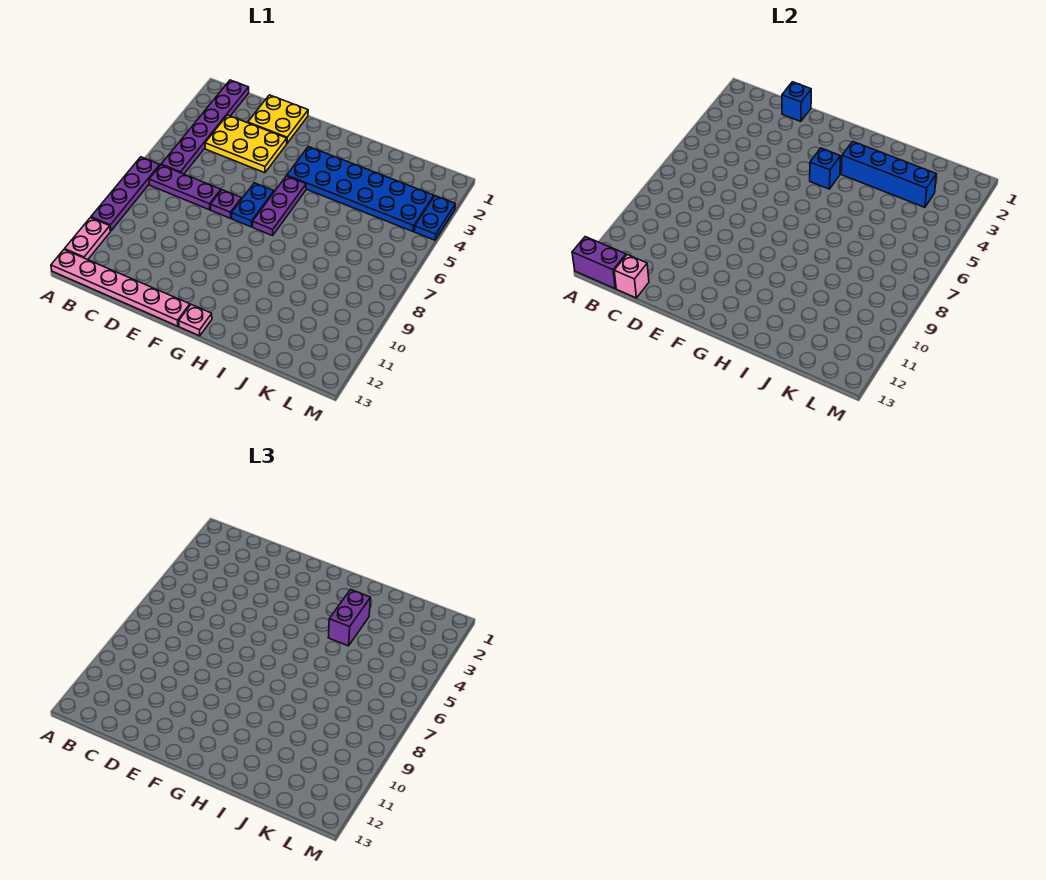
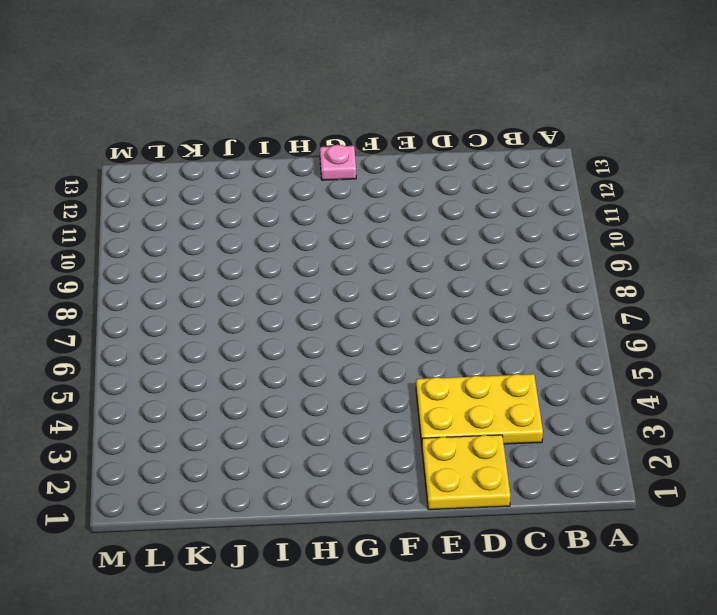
none -> purple 1x4 plate [91,157,160,231]
none -> pink 1x2 plate [65,218,110,260]
none -> pink 1x6 plate [51,250,190,326]

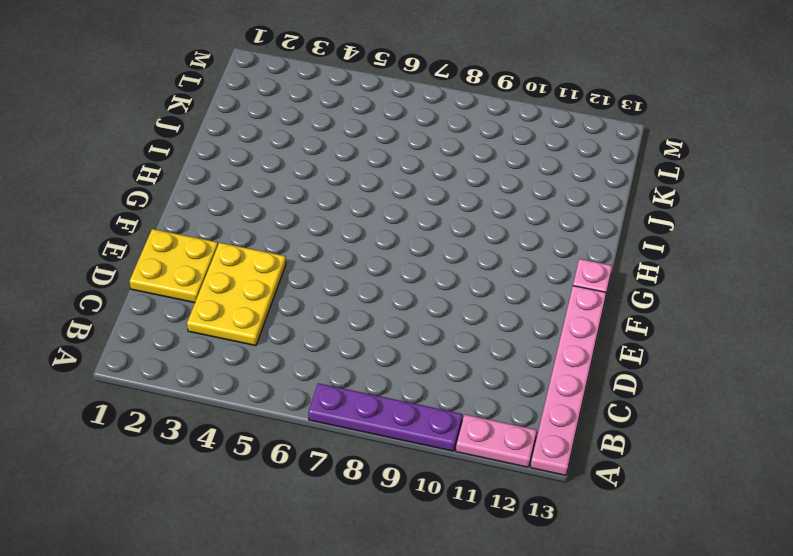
none -> purple 1x6 plate [161,80,249,174]
none -> purple 1x3 plate [149,165,221,210]
none -> purple 1x1 plate [211,190,242,218]

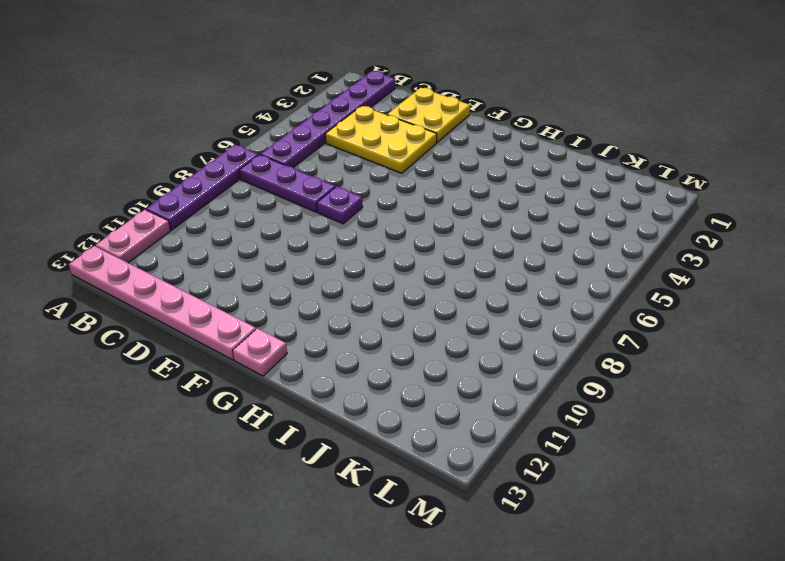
none -> blue 1x2 plate [231,183,274,227]
none -> blue 2x6 plate [287,146,434,231]
none -> purple 1x3 plate [253,176,306,236]

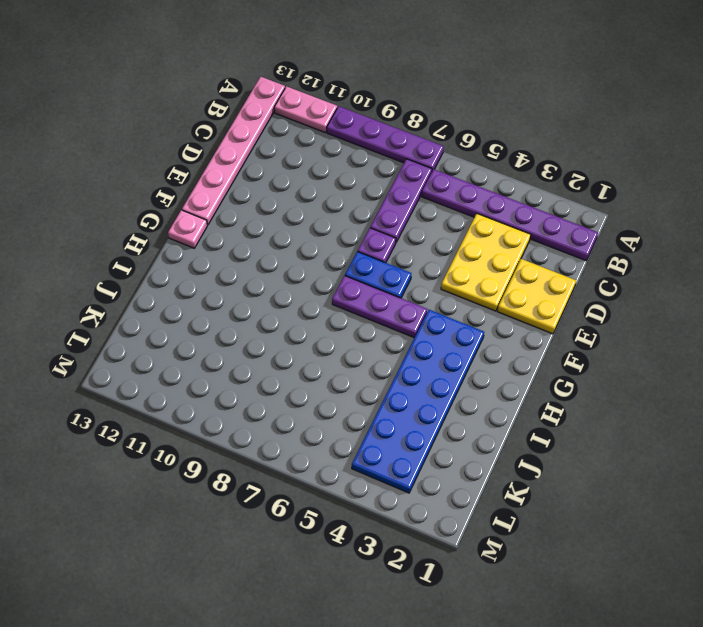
none -> blue 1x2 plate [414,196,455,240]
none -> purple 1x2 brick [572,237,626,289]
none -> pink 1x1 brick [614,255,649,298]

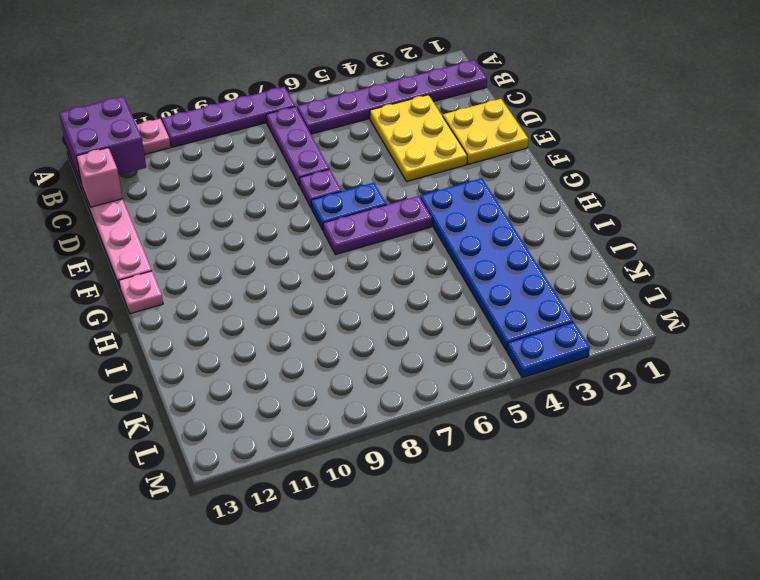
purple 2x2 brick [59,97,146,184] -> purple 1x2 brick [572,237,626,289]
none -> blue 1x1 brick [782,82,811,121]
none -> blue 1x1 brick [810,148,841,189]
none -> blue 1x4 brick [841,141,936,207]

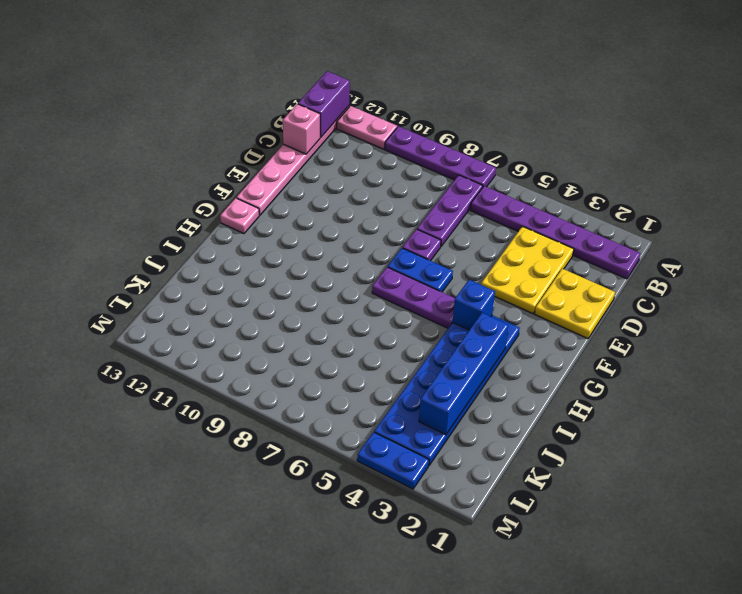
none -> blue 1x1 brick [782,82,811,121]
none -> purple 1x2 brick [328,590,371,646]

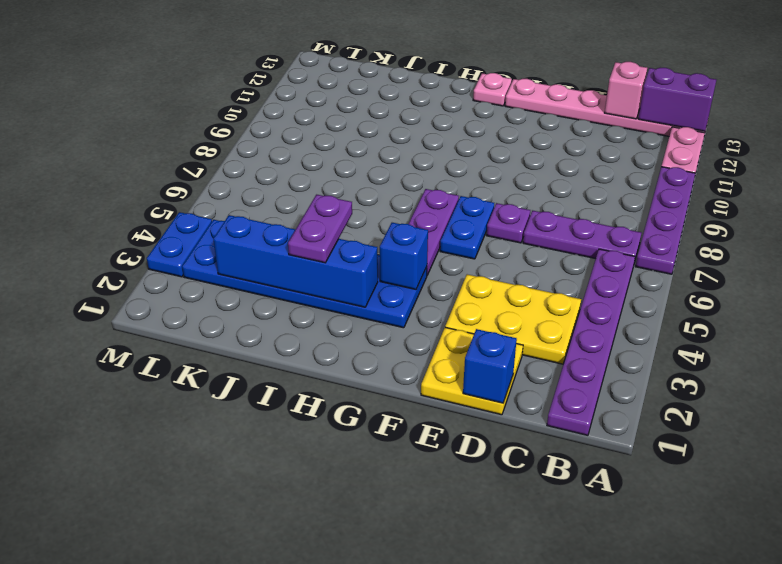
purple 1x2 plate [288,195,352,263] -> purple 1x2 brick [328,590,371,646]

